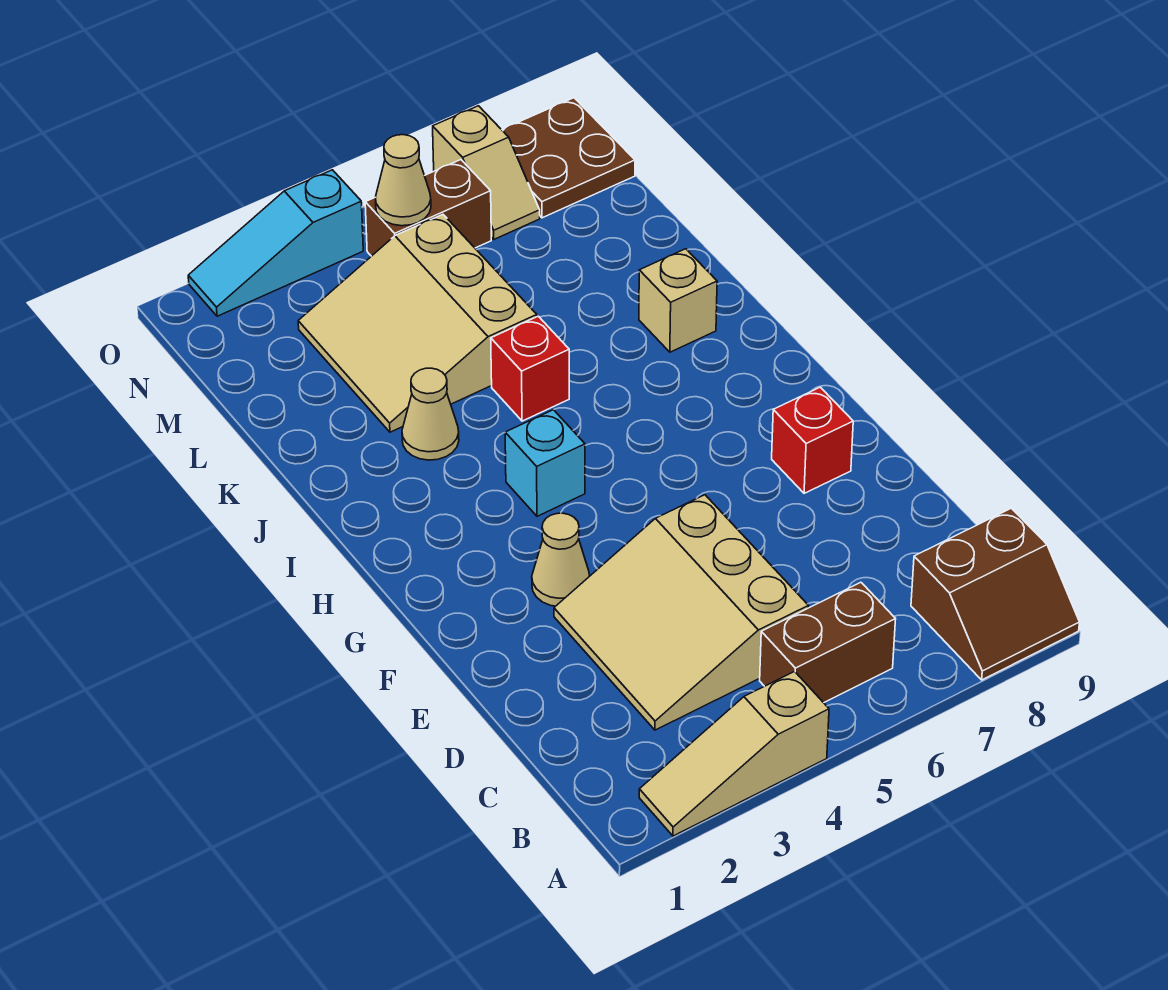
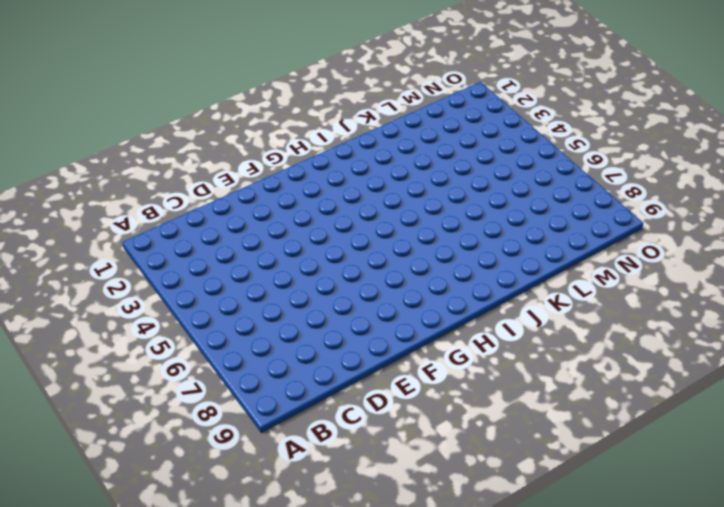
none -> tan 1x3 slope [639,672,829,836]
none -> brown 2x2 slope [911,508,1080,680]
none -> brown 1x2 brick [760,582,896,703]

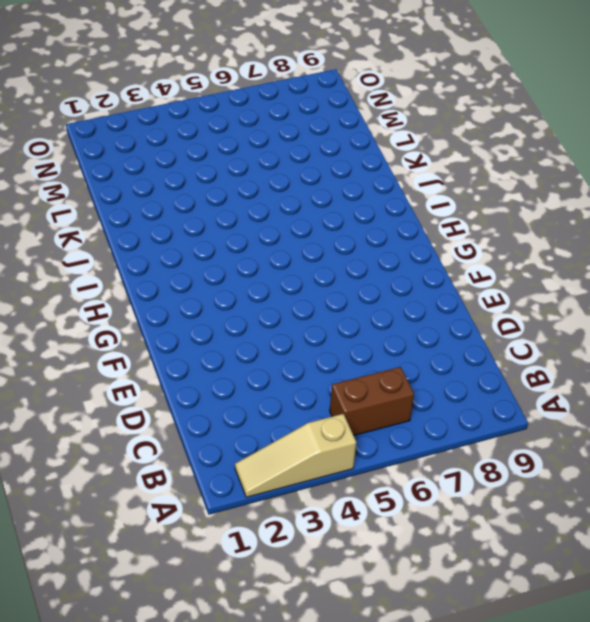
none -> brown 2x2 slope [911,508,1080,680]
none -> tan 3x3 slope [554,495,808,730]
none -> tan 1x1 cone [532,513,590,606]

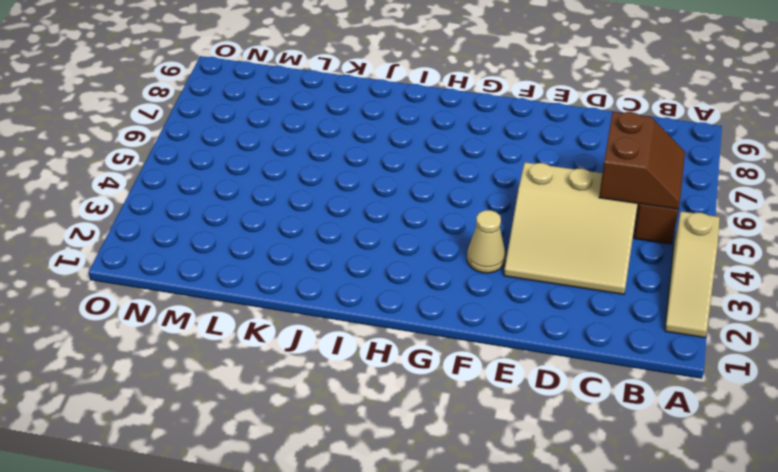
brown 2x2 slope [599,112,685,209] -> brown 2x2 slope moved to [911,508,1080,680]
none -> red 1x1 brick [772,387,853,493]
none -> cyan 1x1 brick [505,410,585,516]
none -> tan 1x1 cone [402,368,459,460]

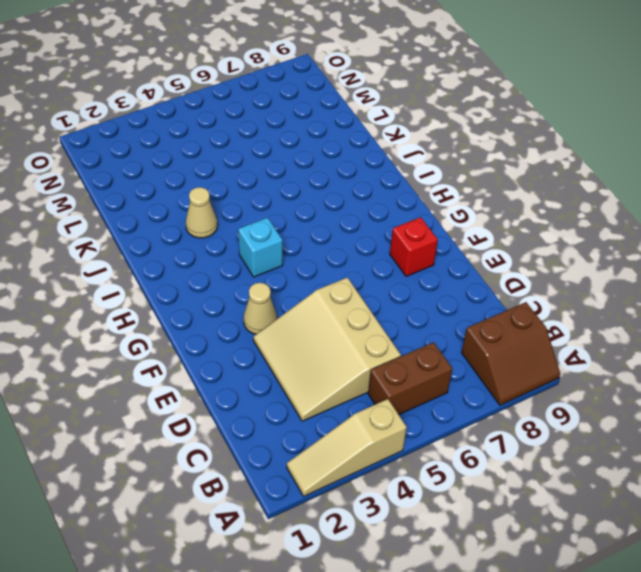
none -> red 1x1 brick [491,316,569,421]
none -> tan 1x1 brick [639,249,717,352]
none -> tan 3x3 slope [298,214,537,432]

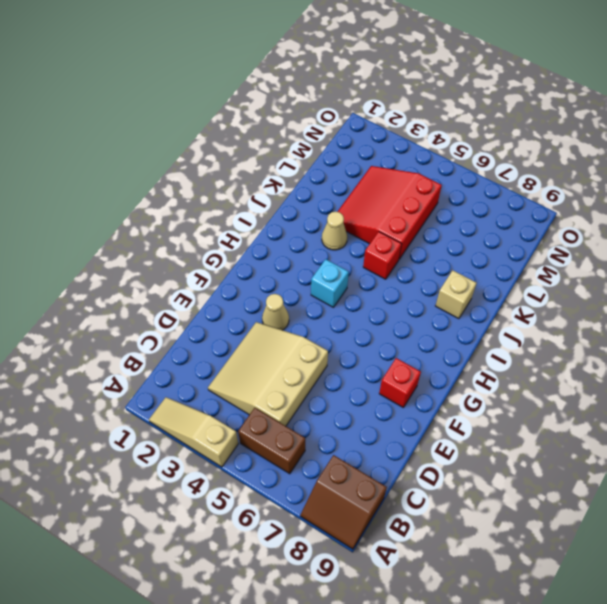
red 3x3 slope [337,166,442,259] -> tan 3x3 slope [298,214,537,432]
none -> brown 1x2 brick [365,160,491,256]
none -> tan 1x2 slope [433,106,540,239]
none -> brown 2x2 plate [502,98,635,218]

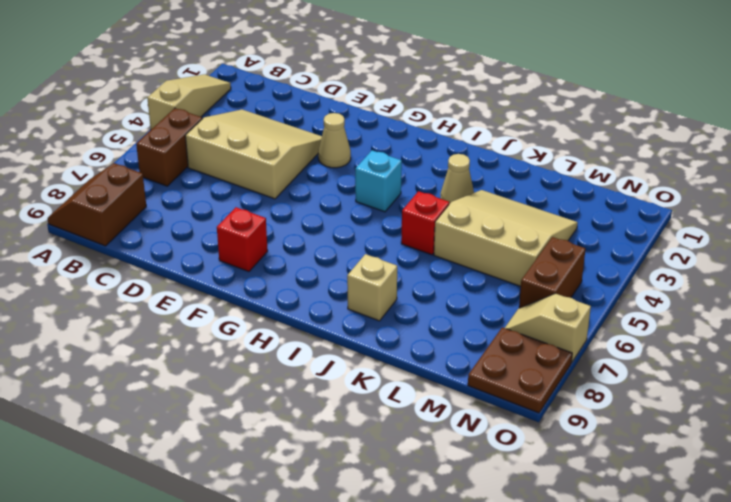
none -> cyan 1x3 slope [188,170,363,316]
none -> tan 1x1 cone [375,135,431,226]

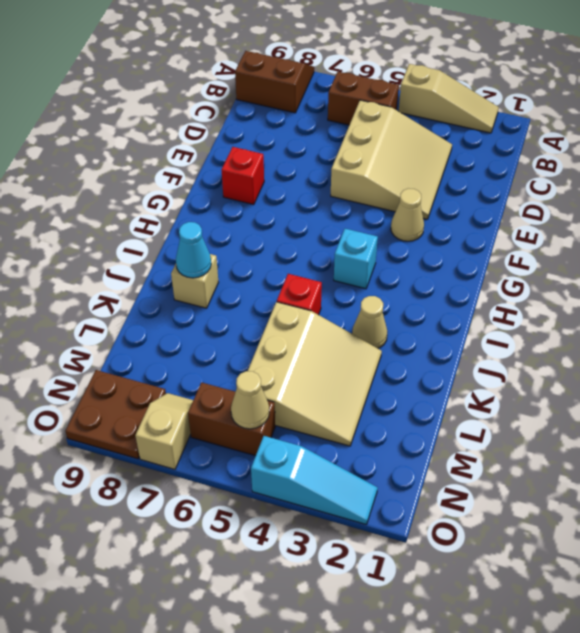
cyan 1x1 cone [176,222,211,278] -> none

